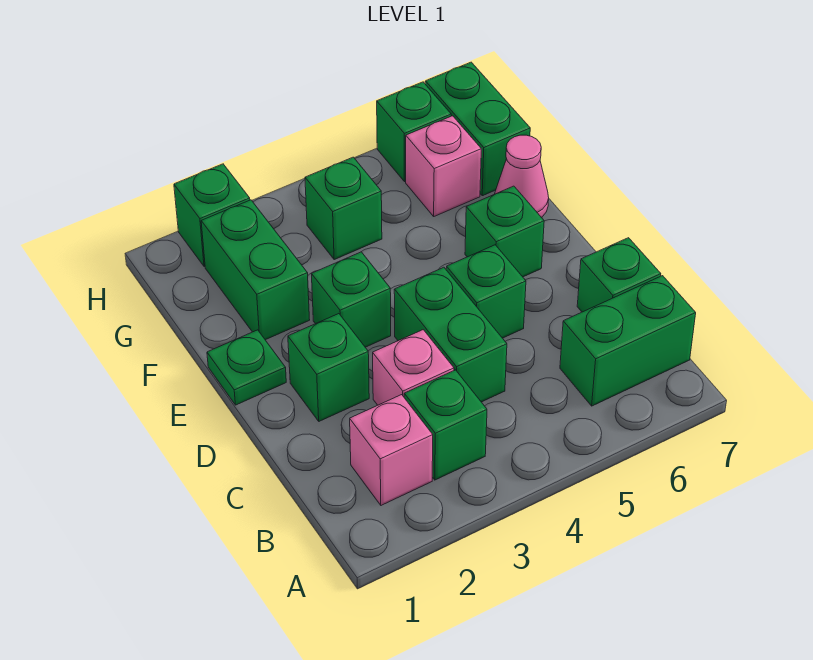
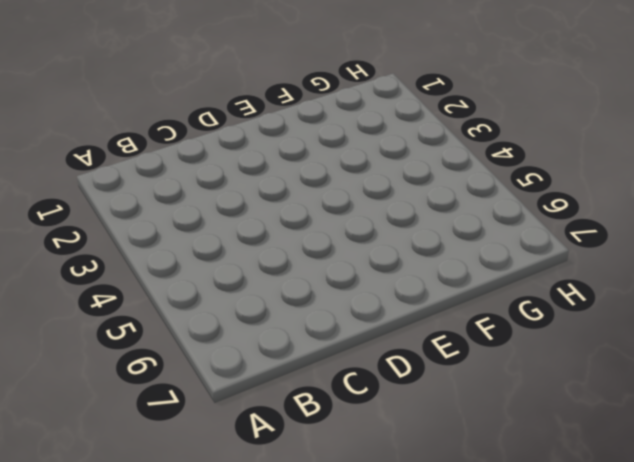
none -> pink 1x1 brick [350,395,433,505]
none -> green 1x1 brick [404,370,487,480]
none -> green 1x2 brick [560,276,696,406]

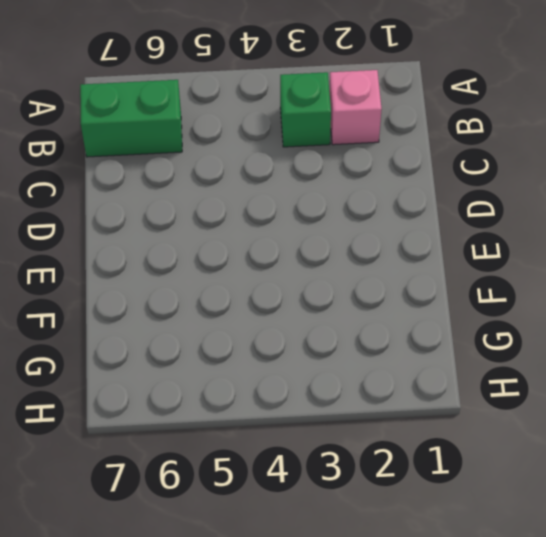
none -> pink 1x1 brick [373,330,454,405]
none -> green 1x2 brick [394,267,507,402]
none -> green 1x1 brick [577,238,661,312]

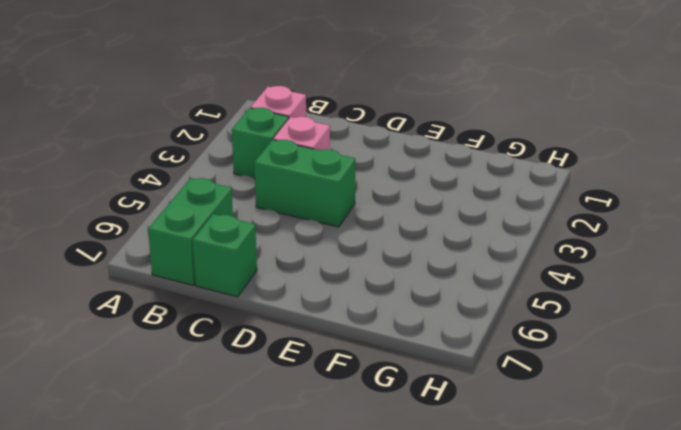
none -> green 1x1 brick [288,314,369,421]
none -> green 1x1 brick [446,245,526,338]
none -> green 1x1 plate [207,330,286,405]

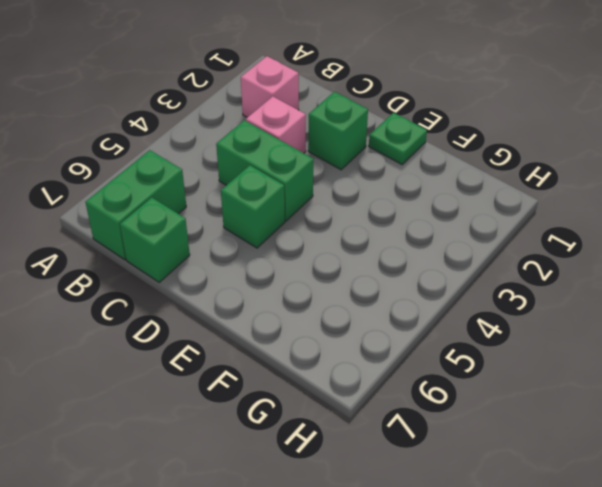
none -> green 1x1 brick [404,370,487,480]
none -> green 1x1 brick [312,252,391,347]
none -> green 1x1 brick [465,186,544,277]

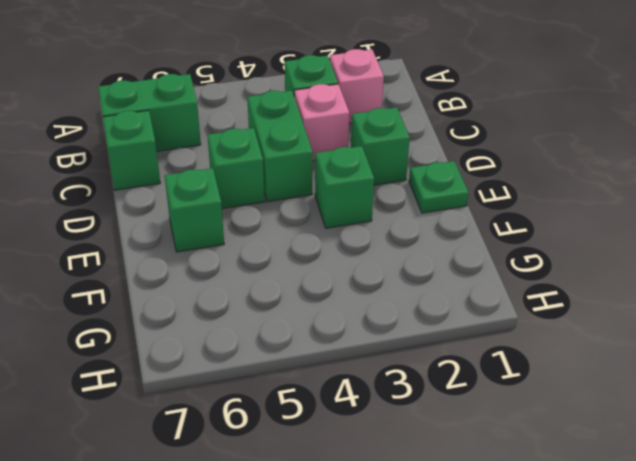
none -> green 1x2 brick [201,200,310,340]
none -> pink 1x1 cone [495,135,549,218]
none -> green 1x1 brick [305,157,382,260]

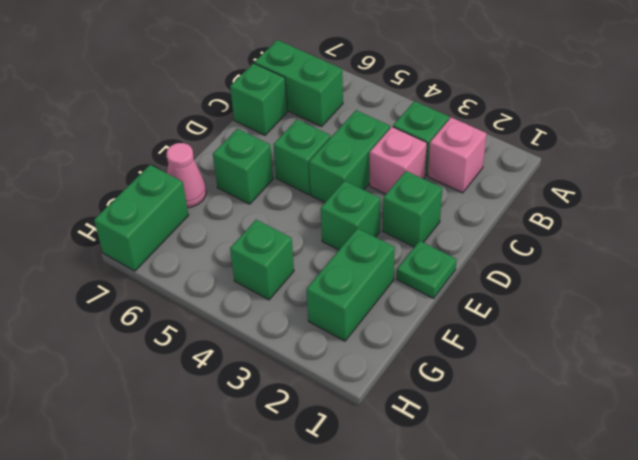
none -> pink 1x1 brick [406,116,481,216]
none -> green 1x1 brick [174,164,250,267]
none -> green 1x1 brick [377,82,451,182]

